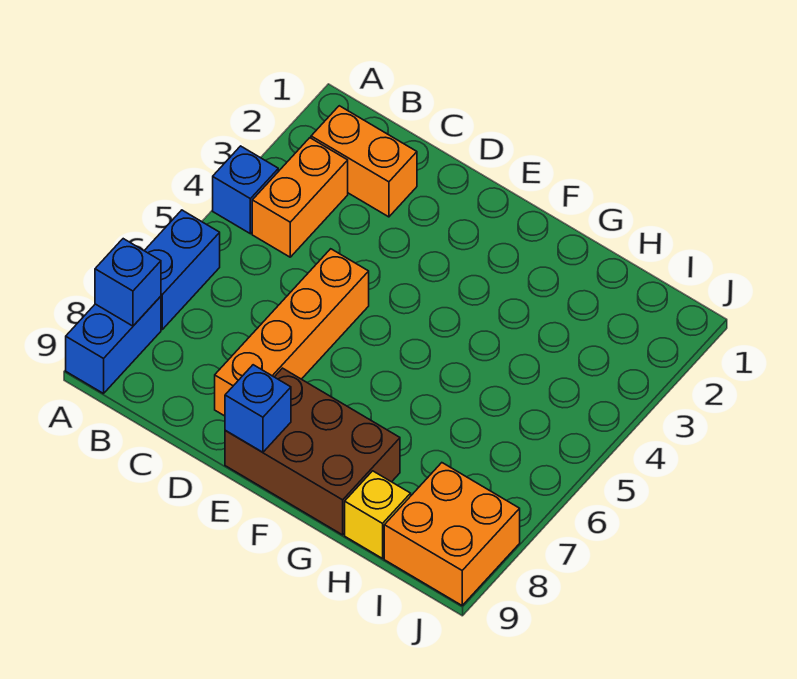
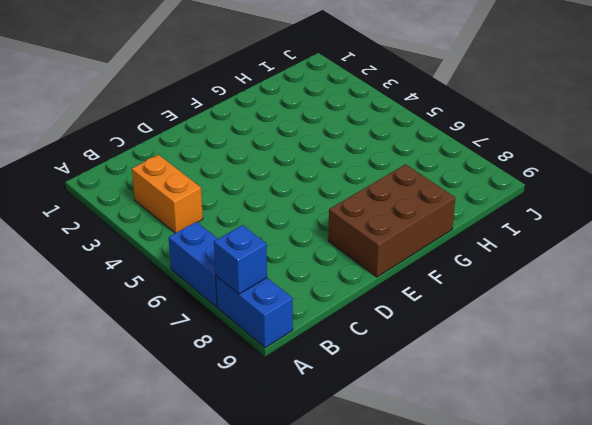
none -> blue 1x1 brick [213,146,278,234]
none -> orange 1x2 brick [311,106,417,217]

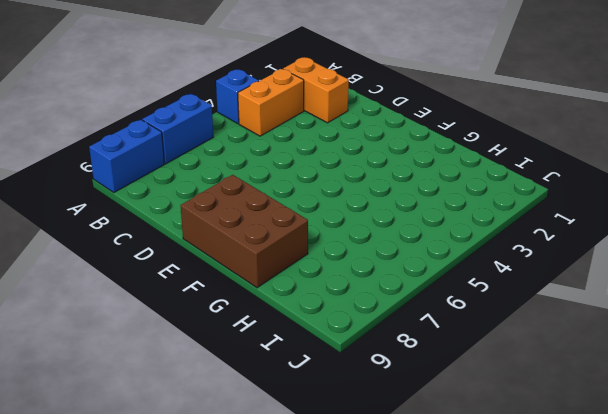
none -> orange 1x4 brick [215,249,369,416]
none -> yellow 1x1 brick [345,471,411,558]

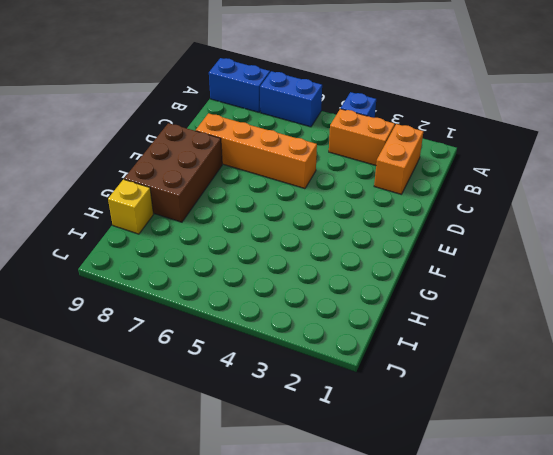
none -> orange 2x2 brick [384,463,520,605]
none -> blue 1x1 brick [95,239,161,326]

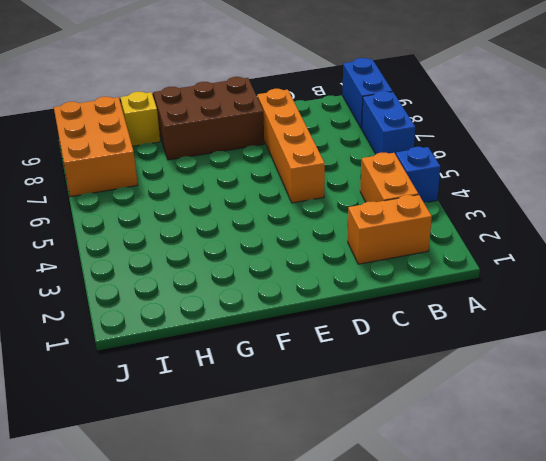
orange 2x3 brick [54,97,138,197] -> orange 2x2 brick [384,463,520,605]
none -> blue 1x1 brick [95,239,161,326]
none -> blue 1x1 brick [225,365,291,452]

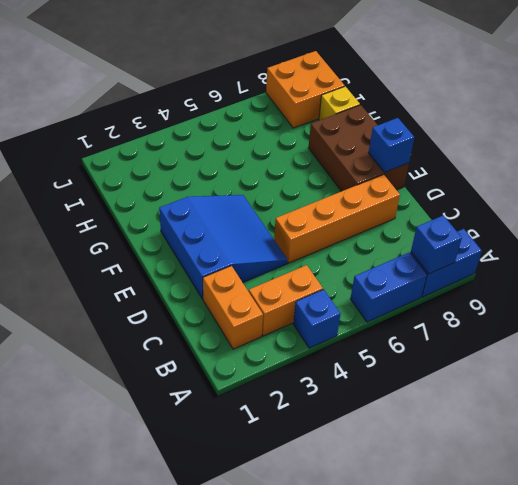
blue 3x3 slope [159,195,288,299] -> none

